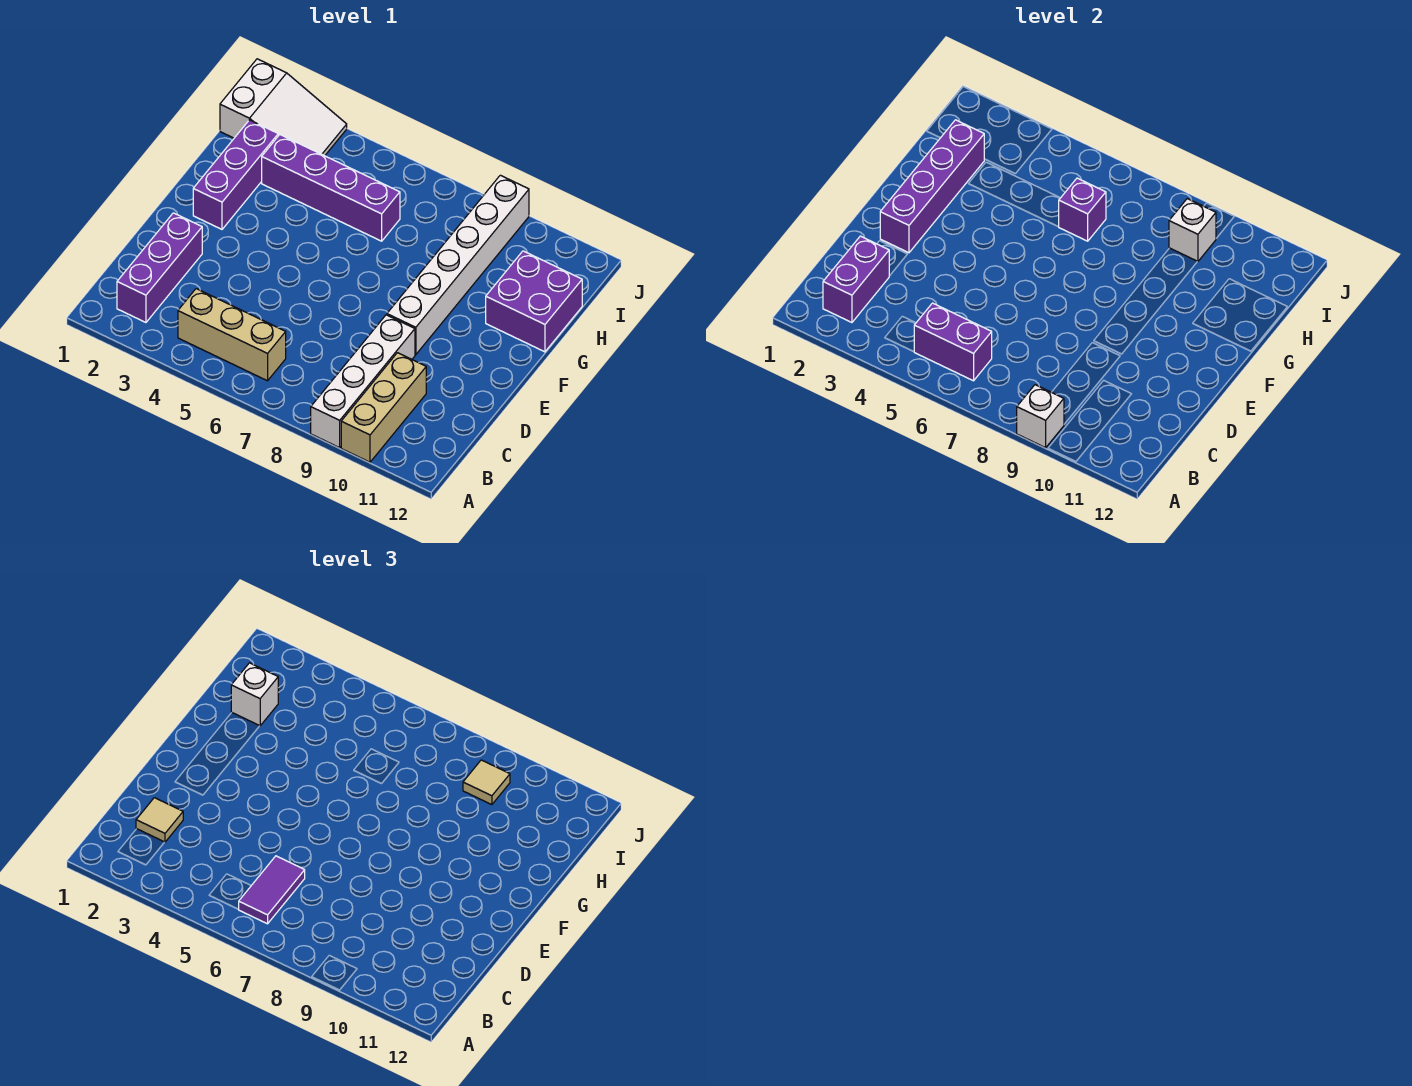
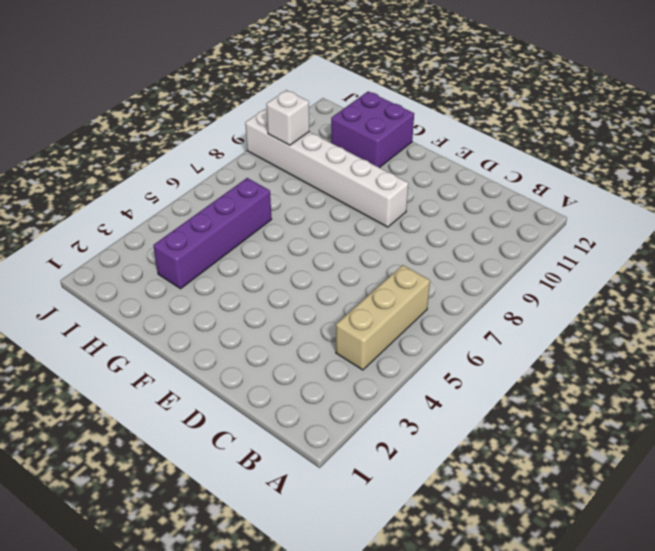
none -> white 1x4 brick [311,315,415,448]
none -> tan 1x3 brick [341,353,426,462]
none -> purple 1x3 brick [117,213,202,322]

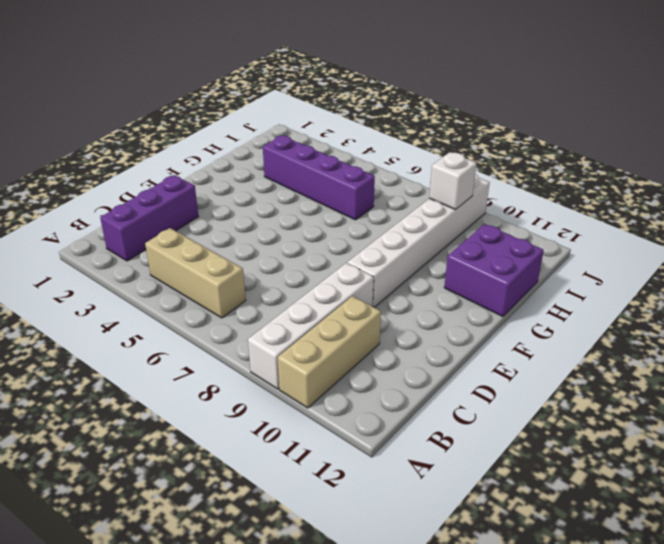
none -> purple 1x3 brick [193,120,278,229]
none -> white 2x3 slope [220,59,347,156]
none -> white 1x1 brick [1017,385,1064,448]

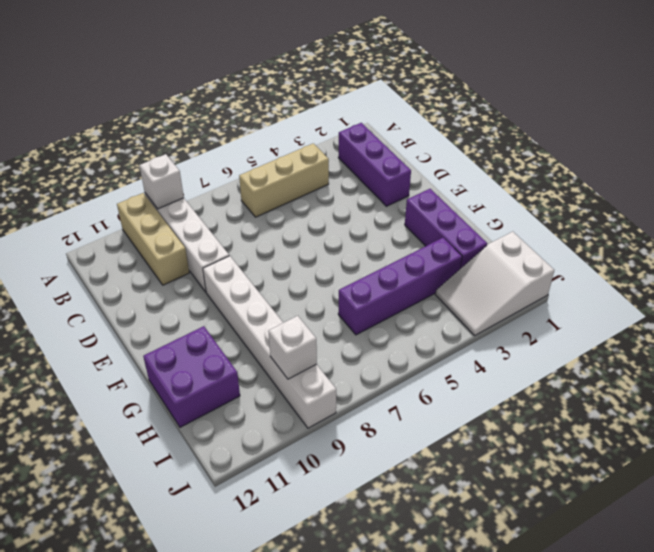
none -> purple 1x2 brick [823,236,889,322]
none -> purple 1x2 brick [914,303,992,381]
none -> purple 1x4 brick [880,120,984,253]

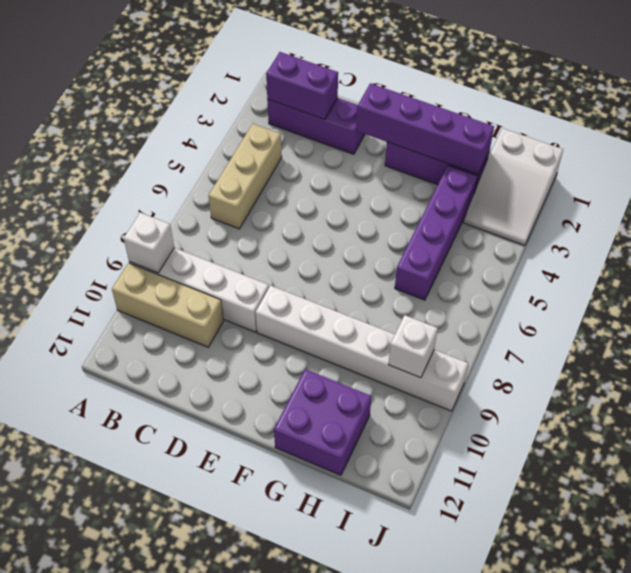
none -> purple 1x2 brick [914,303,992,381]
none -> purple 1x1 brick [1059,178,1106,241]
none -> purple 1x2 tile [238,856,305,924]

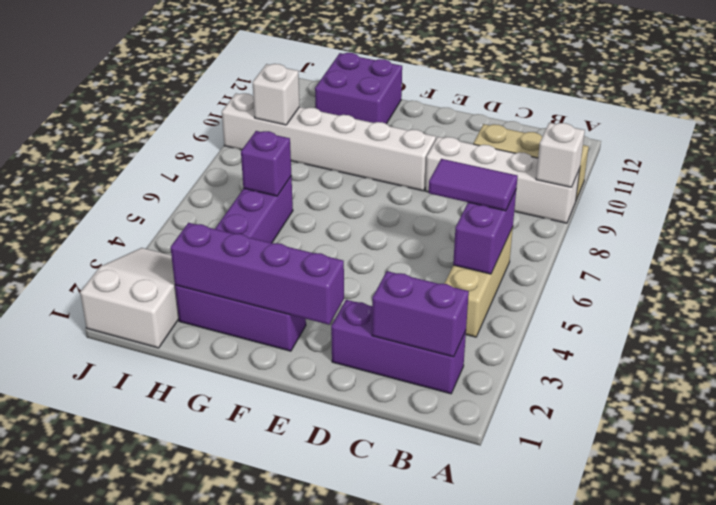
none -> tan 1x1 tile [136,798,183,842]
none -> white 1x1 brick [231,663,278,726]
none -> tan 1x1 tile [463,760,510,805]

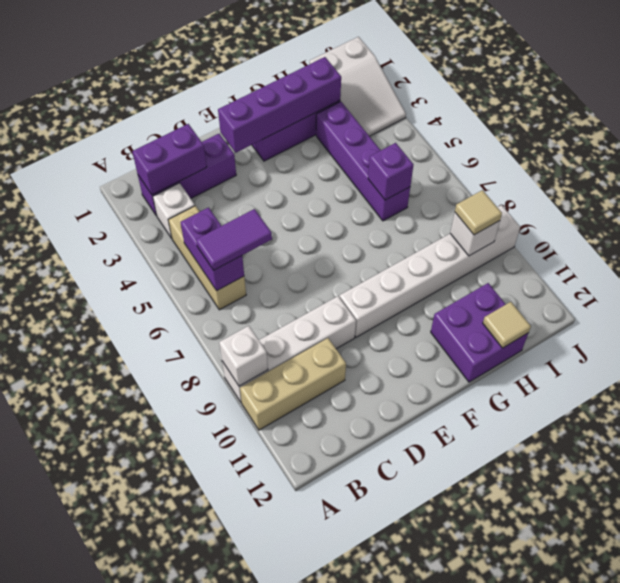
white 1x1 brick [153,183,195,238] -> white 1x1 brick moved to [231,663,278,726]
tan 1x1 tile [483,302,531,348] -> tan 1x1 tile moved to [136,798,183,842]

